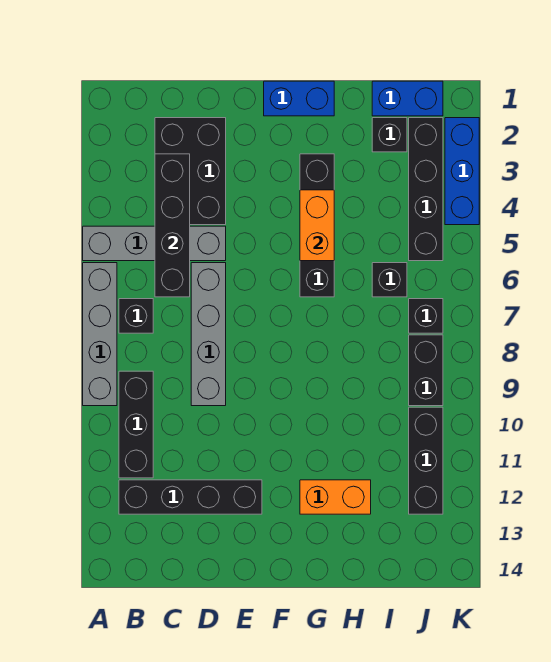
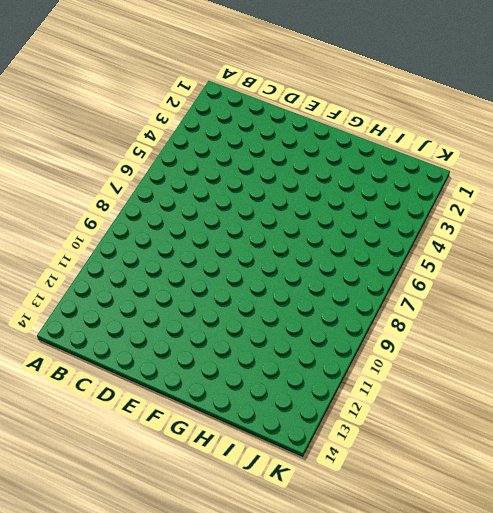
none -> grey 1x4 brick [83,226,226,261]
none -> grey 1x4 brick [83,263,117,406]
none -> black 1x1 brick [119,299,153,333]

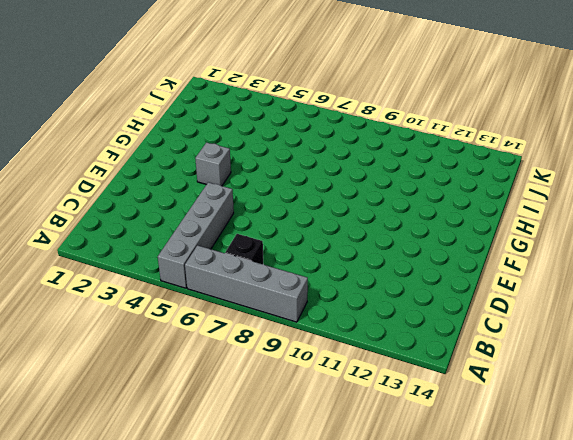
grey 1x1 brick [195,143,231,186] -> none
none -> black 1x3 brick [119,371,153,478]
none -> black 1x4 brick [119,480,262,514]
none -> black 2x3 brick [155,118,226,225]

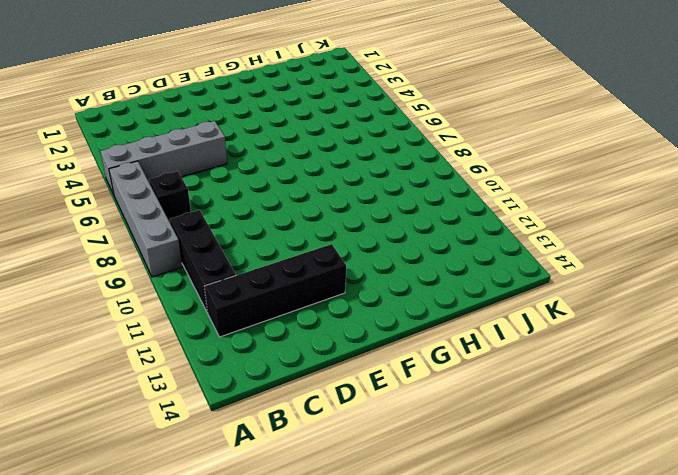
none -> black 2x3 brick [155,118,226,225]
none -> grey 1x4 brick [191,263,226,406]
none -> blue 1x2 brick [264,81,334,116]

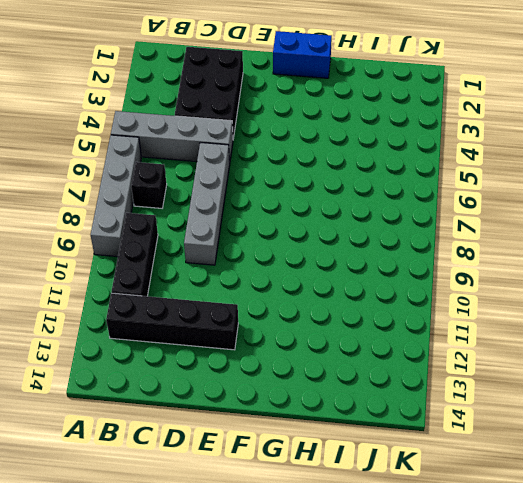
none -> black 1x4 brick [300,154,334,297]
none -> orange 1x2 brick [300,480,371,514]
none -> blue 1x2 brick [372,81,443,116]

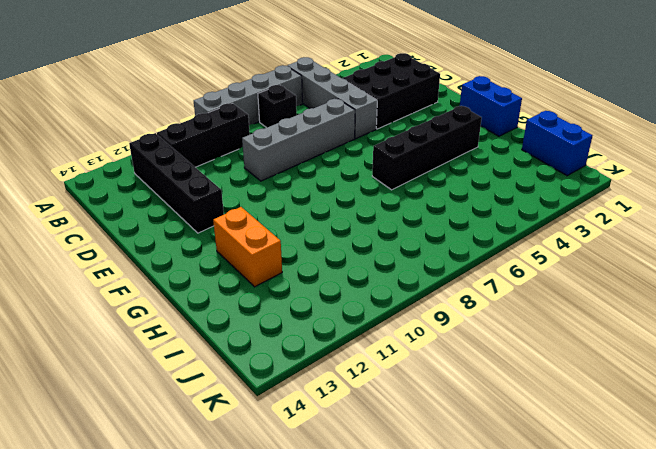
none -> black 1x1 brick [372,118,407,152]
none -> black 1x1 brick [372,263,407,297]
none -> black 1x4 brick [409,118,443,261]

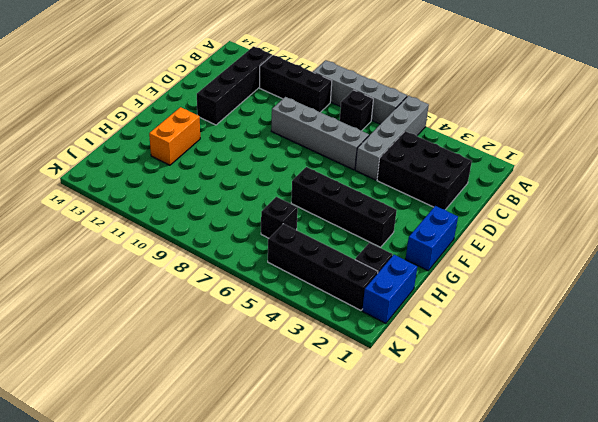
none -> black 1x1 brick [409,299,443,333]
none -> black 1x2 brick [409,335,443,406]
none -> black 1x3 brick [409,407,443,514]

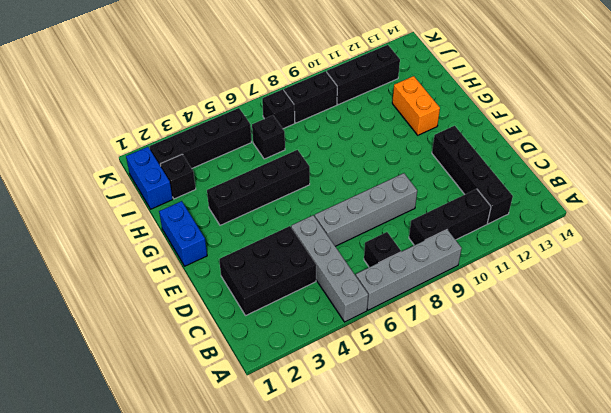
none -> blue 1x3 brick [445,118,479,225]
none -> black 1x4 brick [155,154,190,297]
none -> orange 1x2 brick [300,190,334,261]

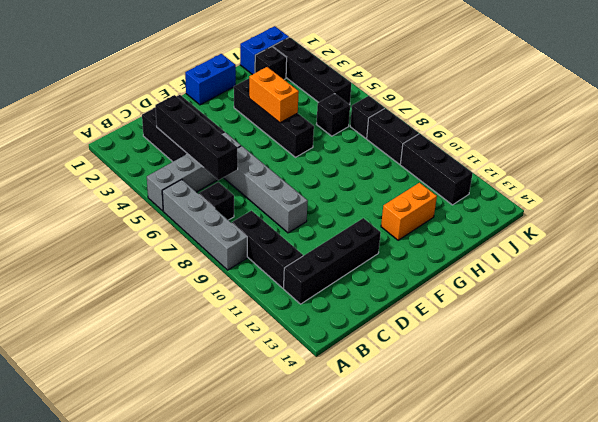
none -> blue 1x3 brick [445,118,479,225]

